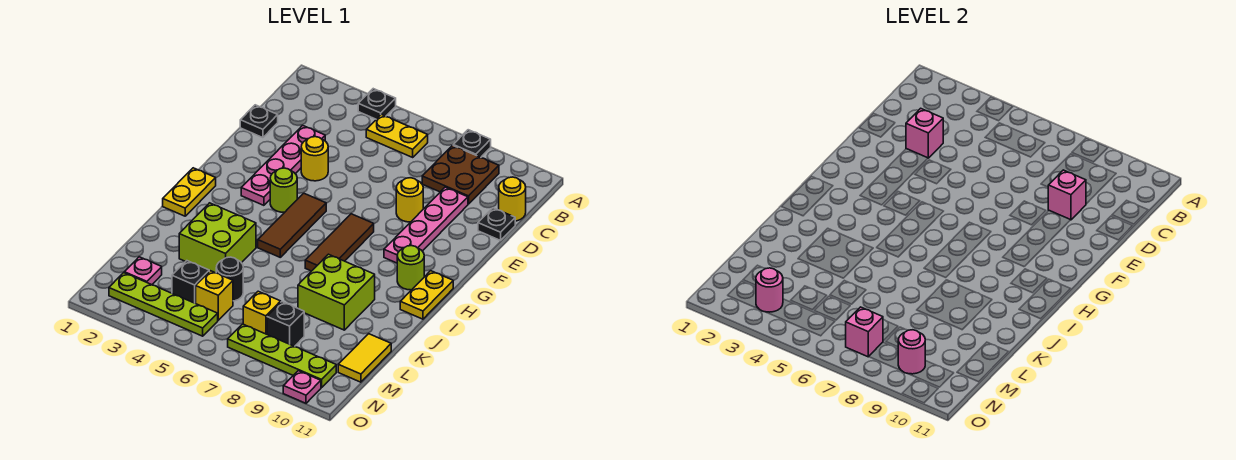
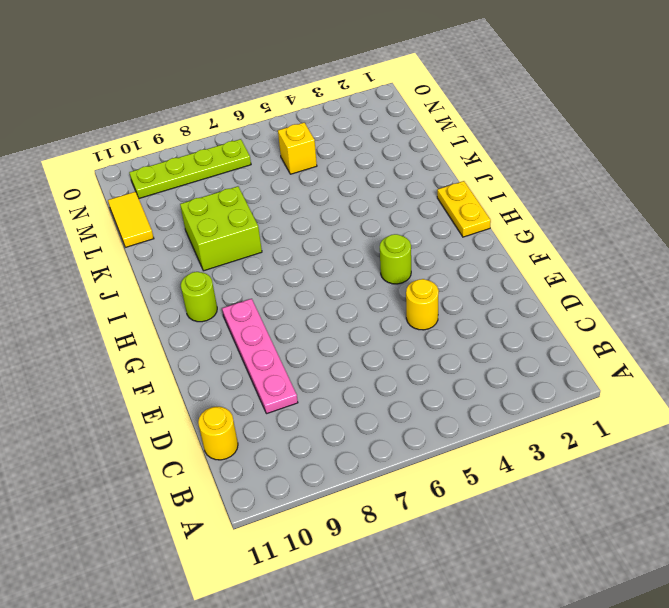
none -> black 1x1 plate [358,89,396,119]
none -> black 1x1 plate [453,130,491,158]
none -> yellow 1x2 plate [366,115,428,157]
none -> brown 2x2 plate [422,145,499,204]

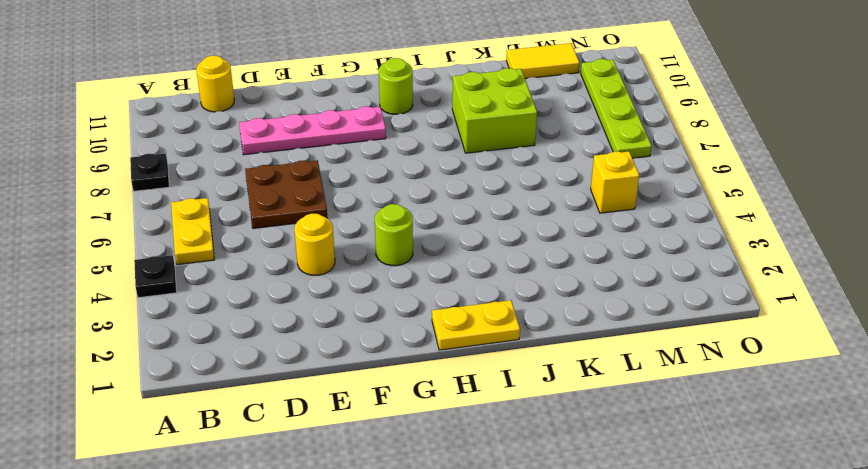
brown 2x2 plate [245,160,327,228] -> brown 2x2 plate moved to [422,145,499,204]
none -> black 1x1 plate [240,105,278,138]
none -> pink 1x4 plate [241,125,325,205]
none -> black 1x1 plate [478,208,515,240]
none -> yellow 1x1 round brick [396,178,423,222]

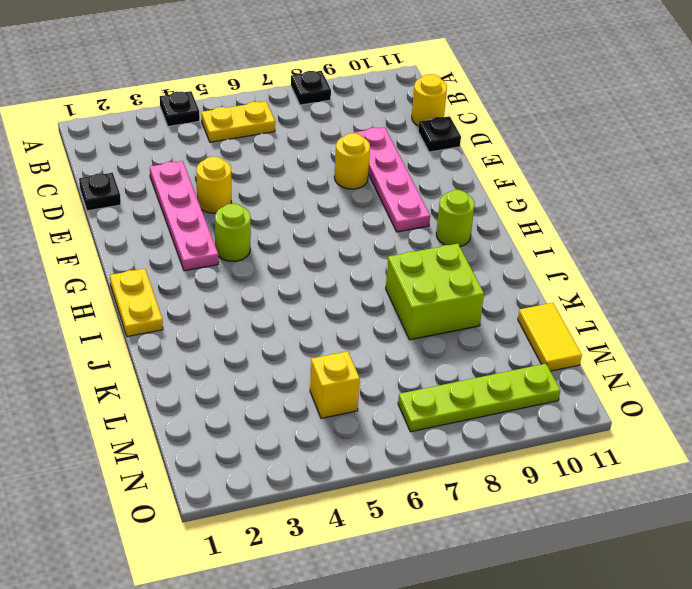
none -> brown 2x2 plate [422,145,499,204]
none -> brown 1x3 tile [258,193,326,257]
none -> brown 1x3 tile [305,214,374,271]
none -> yellow 1x2 plate [400,271,453,319]

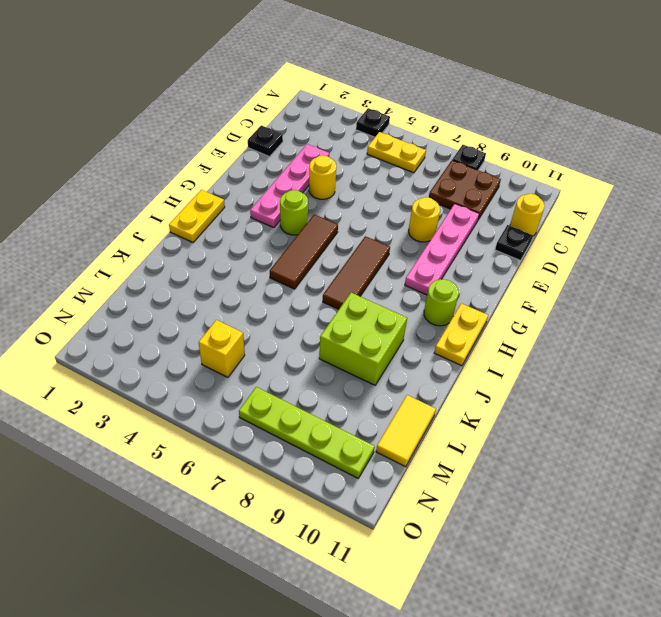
none -> lime 2x2 brick [179,203,256,273]
none -> black 1x1 round brick [216,257,243,301]
none -> pink 1x1 plate [124,257,162,285]
none -> black 1x1 brick [172,261,209,303]

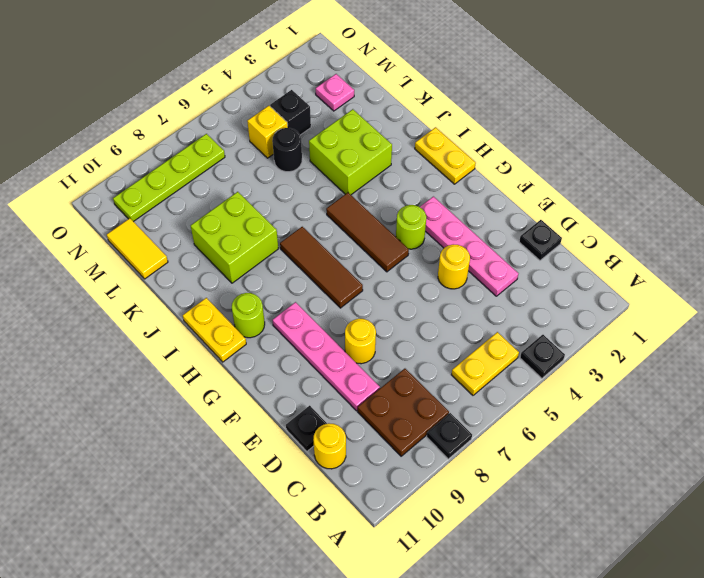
none -> yellow 1x1 brick [243,291,281,334]
none -> black 1x1 brick [267,302,304,346]
none -> lime 1x4 plate [109,273,218,336]
none -> pink 1x1 plate [283,371,321,403]

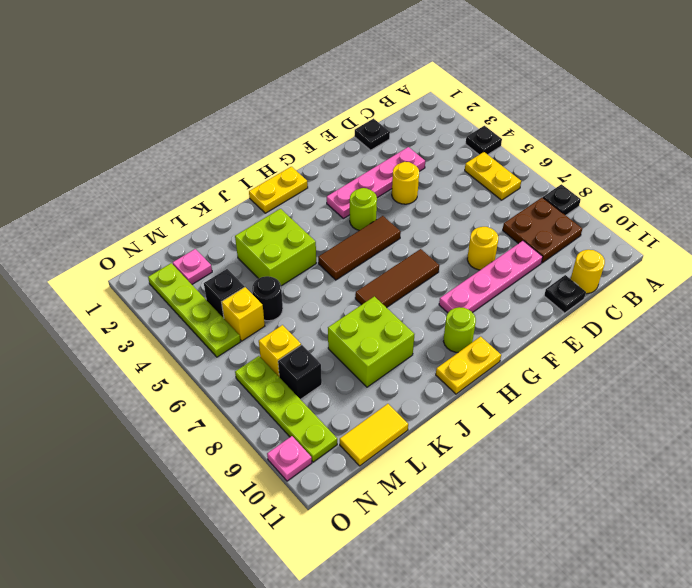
none -> pink 1x1 brick [906,108,943,158]
none -> pink 1x1 brick [1048,170,1086,220]
none -> pink 1x1 round brick [756,268,783,312]
none -> pink 1x1 brick [846,307,883,357]

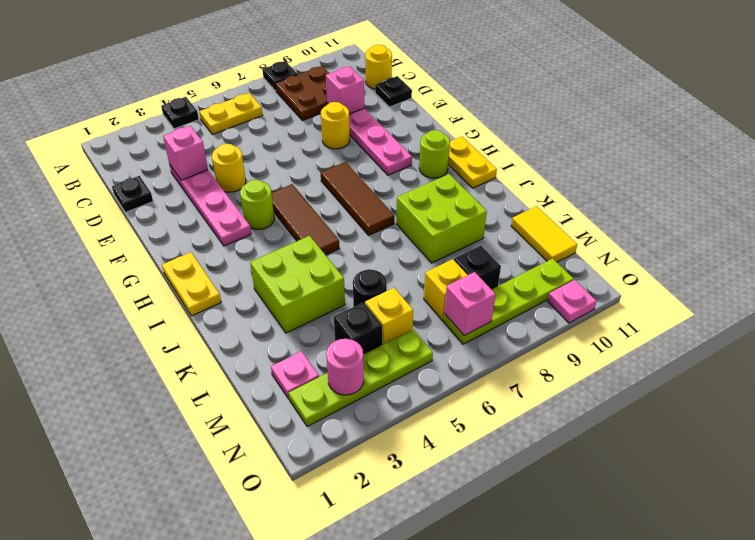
none -> pink 1x1 round brick [898,330,925,374]

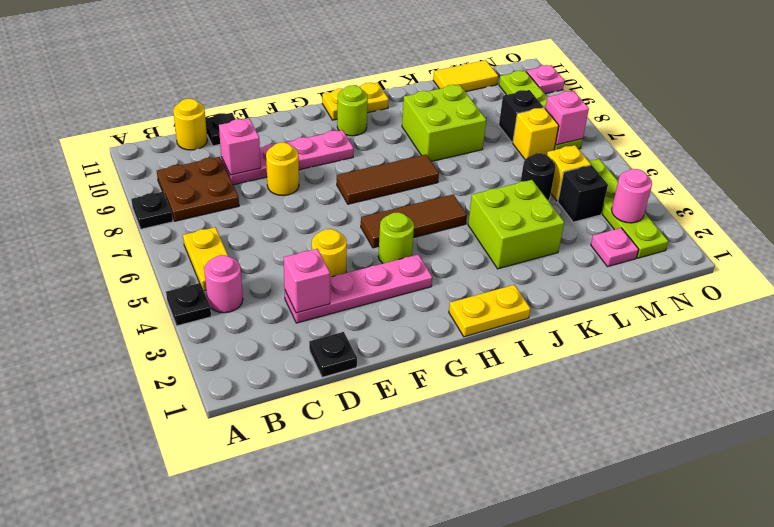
pink 1x1 round brick [204,255,243,313] -> pink 1x1 round brick moved to [898,330,925,374]

